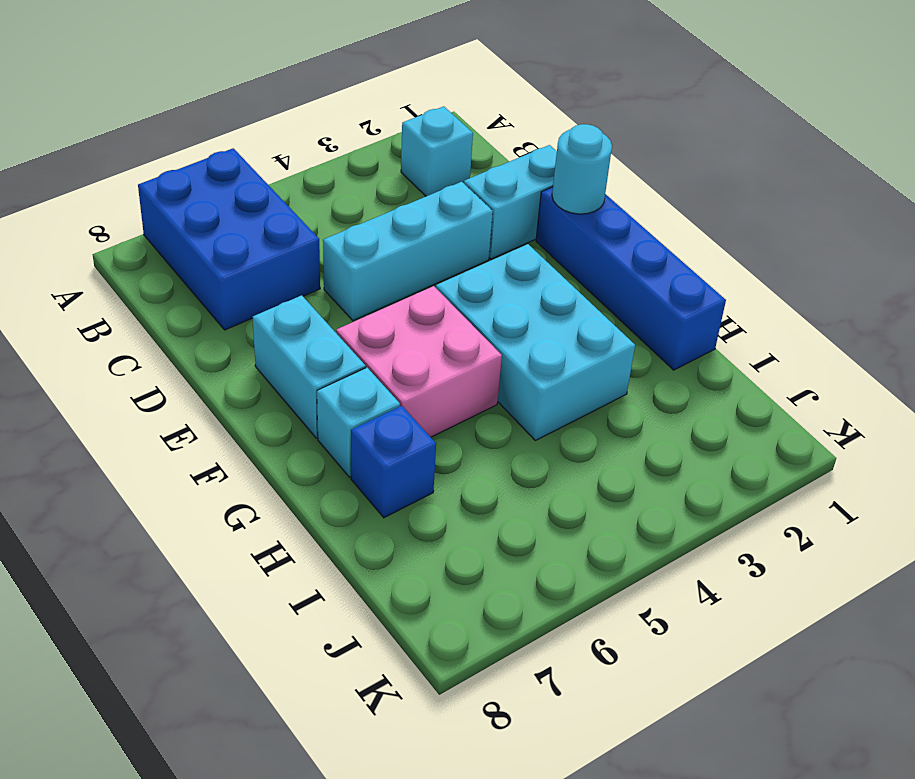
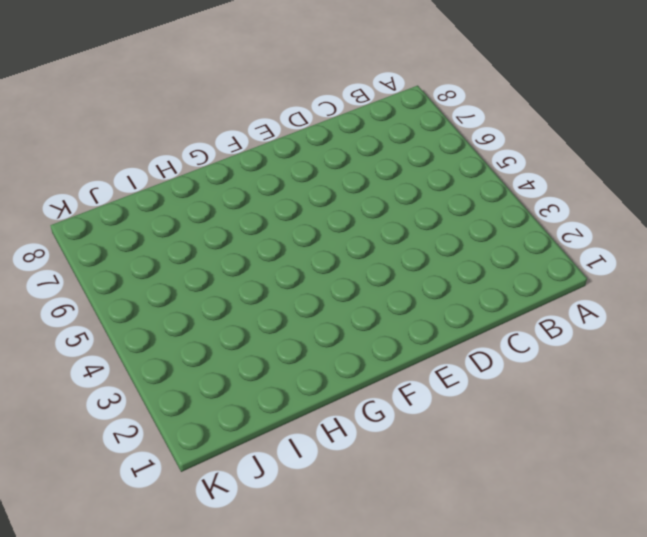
none -> blue 2x3 brick [138,148,320,330]
none -> cyan 1x1 brick [401,106,473,196]

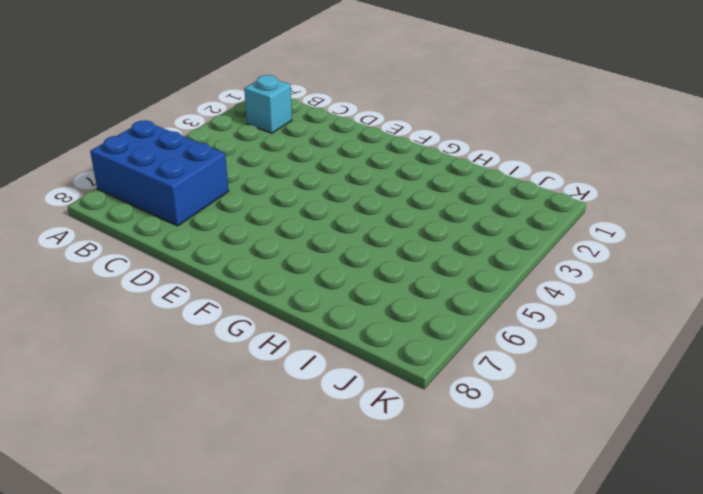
none -> cyan 1x2 brick [464,145,557,259]
none -> cyan 1x3 brick [323,182,493,321]

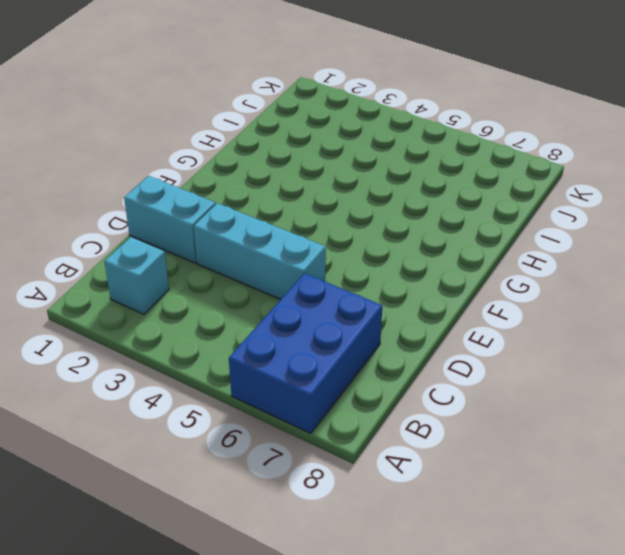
none -> blue 1x4 brick [536,187,726,370]
none -> cyan 1x2 brick [253,295,366,438]

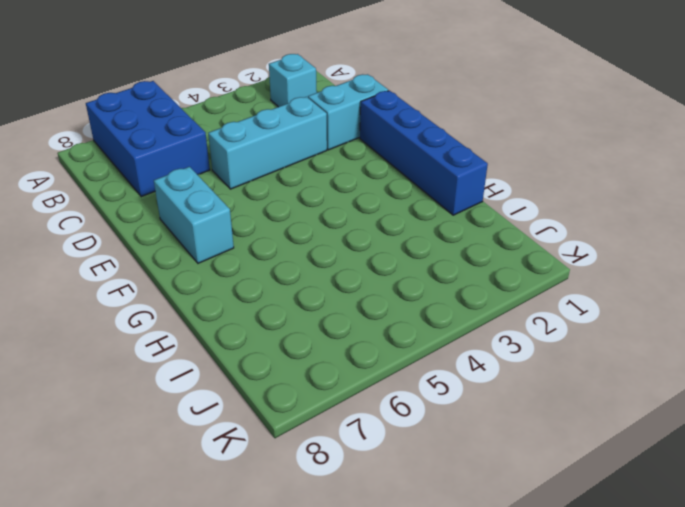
none -> cyan 2x3 brick [436,244,635,441]
none -> pink 2x2 brick [336,286,502,437]

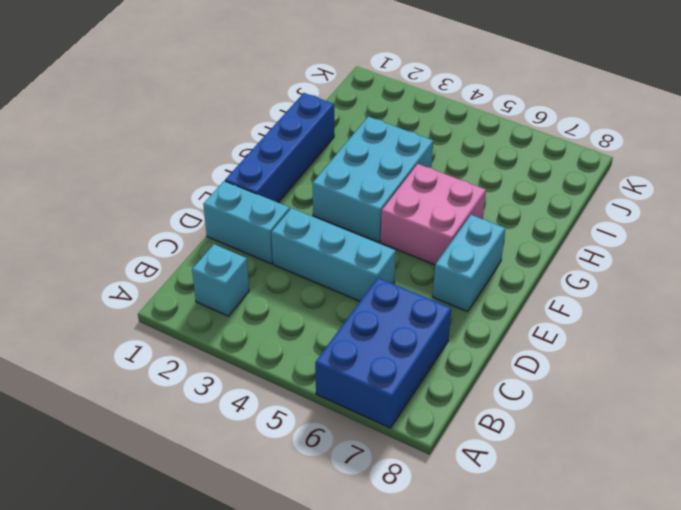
none -> cyan 1x1 brick [317,368,400,477]
none -> blue 1x1 brick [351,406,436,518]

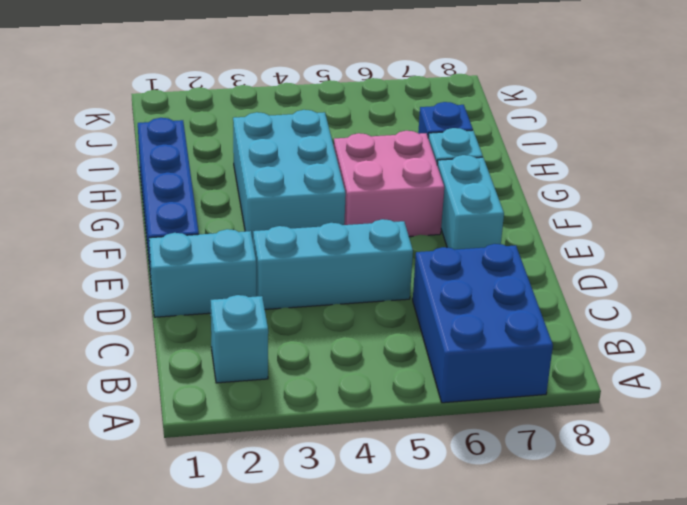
none -> cyan 1x1 round brick [552,124,612,214]

